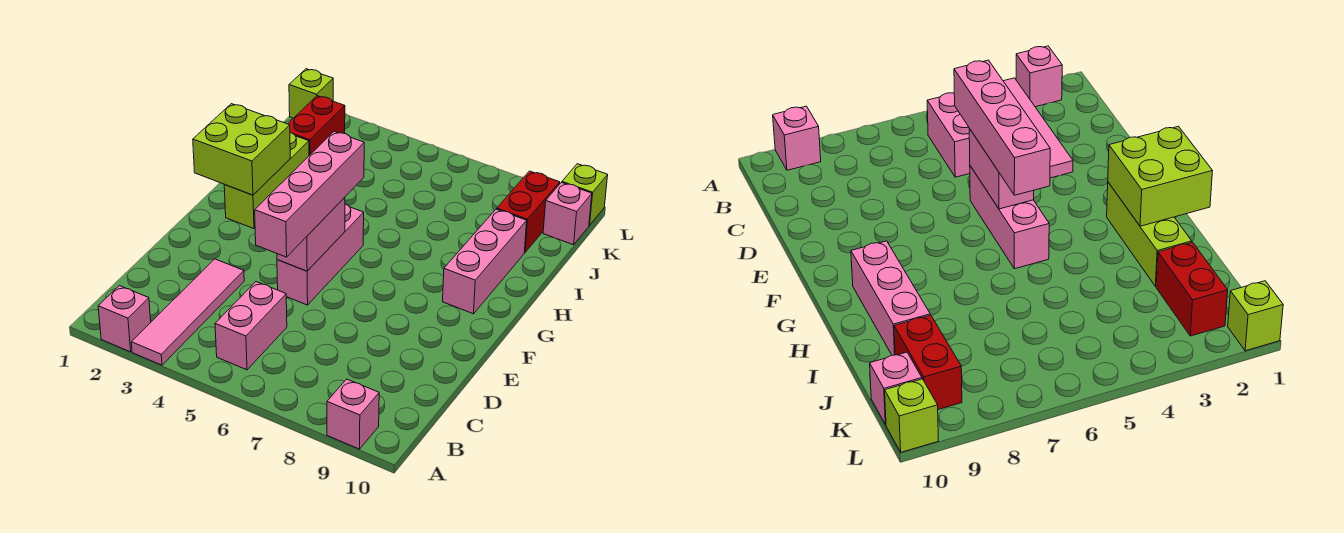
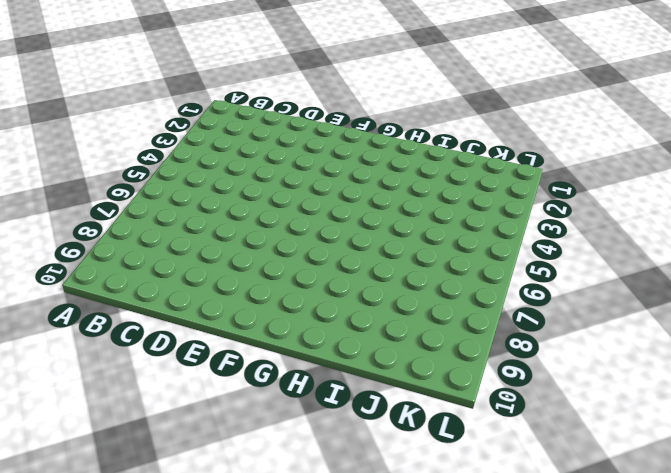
none -> pink 1x1 brick [98,286,151,352]
none -> pink 1x4 tile [131,259,244,365]
none -> pink 1x1 brick [327,379,379,449]

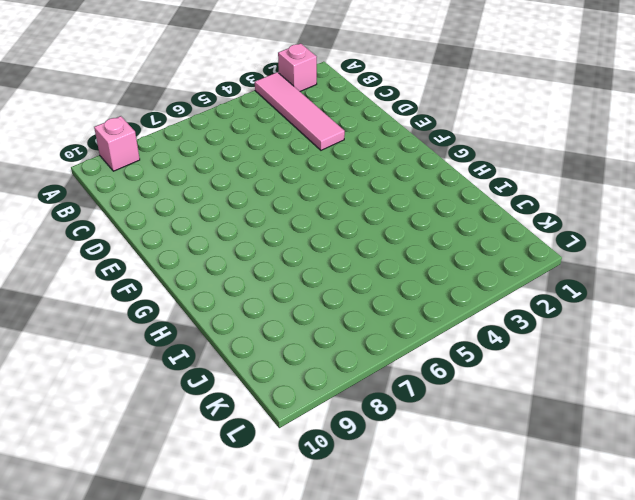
none -> pink 1x2 brick [215,282,287,370]
none -> pink 1x3 brick [277,204,364,305]
none -> lime 1x3 brick [224,133,309,229]

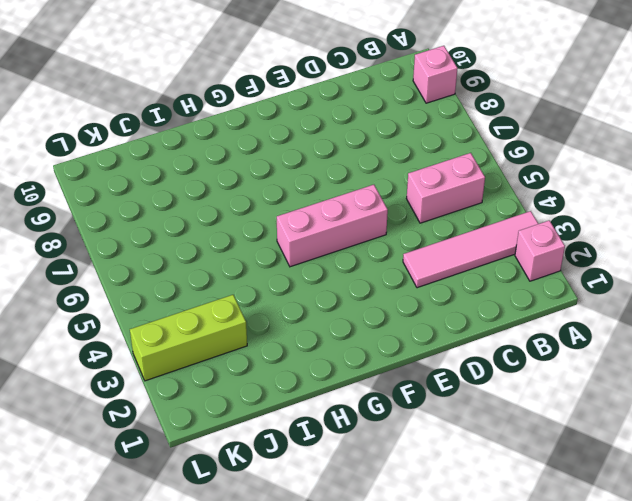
lime 1x3 brick [130,295,247,381] -> lime 1x3 brick moved to [224,133,309,229]
none -> pink 1x3 brick [443,209,527,314]
none -> red 1x2 brick [288,96,345,155]
none -> red 1x2 brick [497,171,560,252]

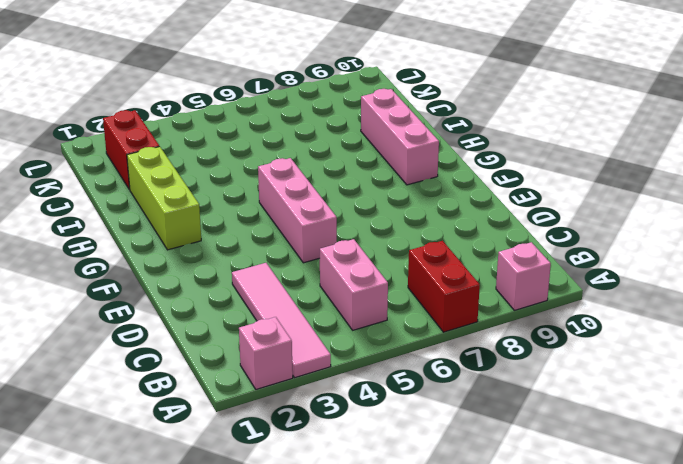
red 1x2 brick [408,241,480,332] -> red 1x2 brick moved to [497,171,560,252]
none -> pink 1x1 brick [543,182,592,245]
none -> lime 1x1 brick [289,69,333,118]
none -> lime 1x1 brick [562,164,608,225]

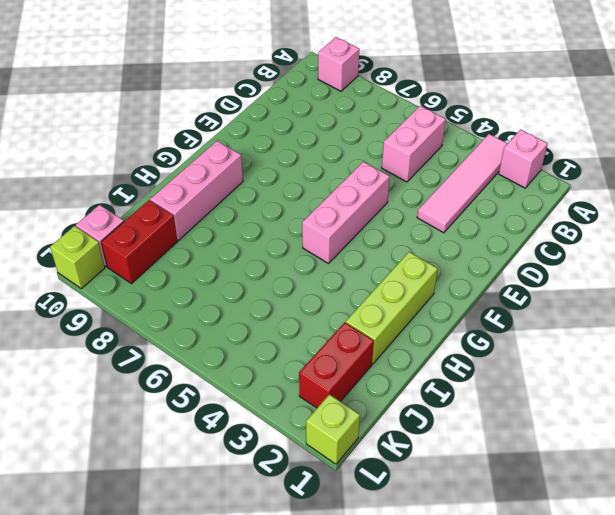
none -> pink 1x2 brick [277,197,345,271]
none -> lime 2x2 brick [193,104,290,195]
none -> pink 1x4 brick [255,131,364,257]

